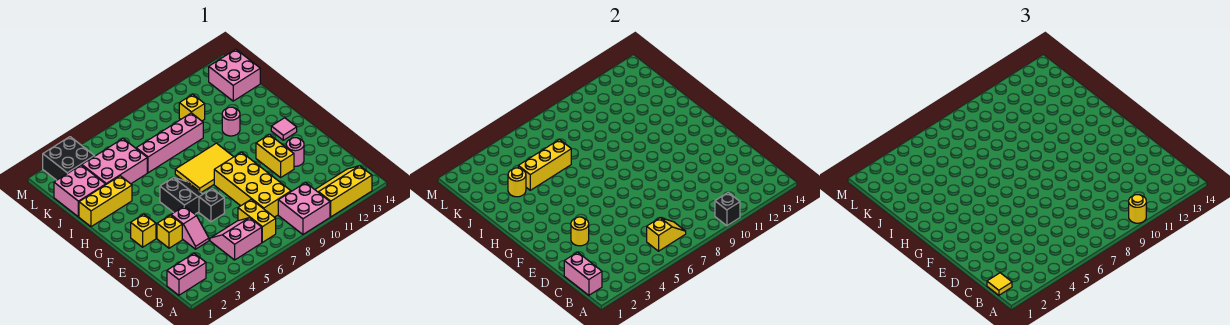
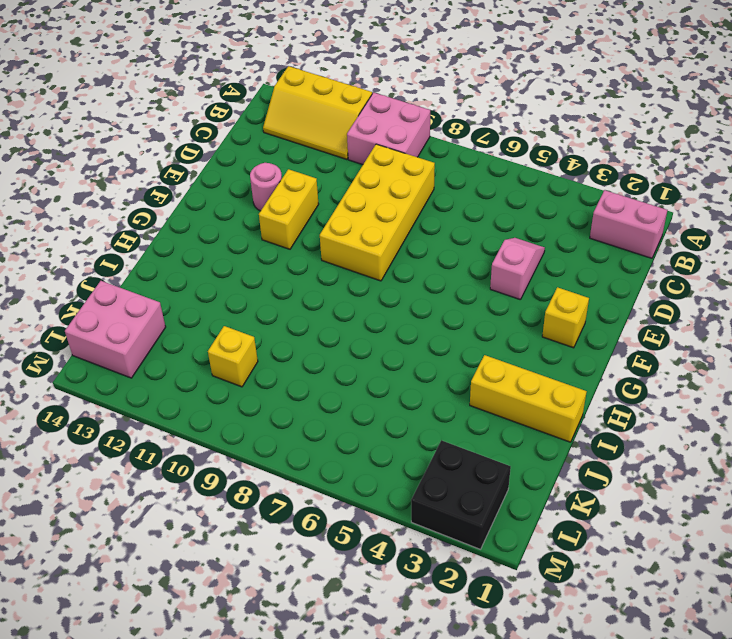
none -> pink 2x2 slope [210,218,262,260]
none -> yellow 1x2 brick [238,199,276,242]
none -> yellow 1x1 brick [157,215,182,248]
none -> black 1x1 brick [199,189,224,222]

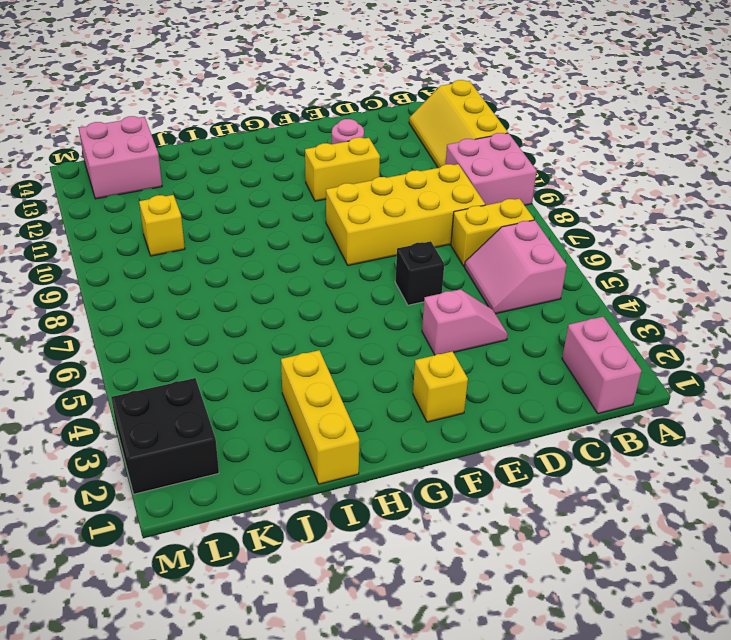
none -> yellow 1x1 brick [157,215,182,248]
none -> black 2x2 slope [160,177,203,214]
none -> yellow 2x3 tile [175,143,233,192]
none -> pink 1x1 tile [271,118,297,140]

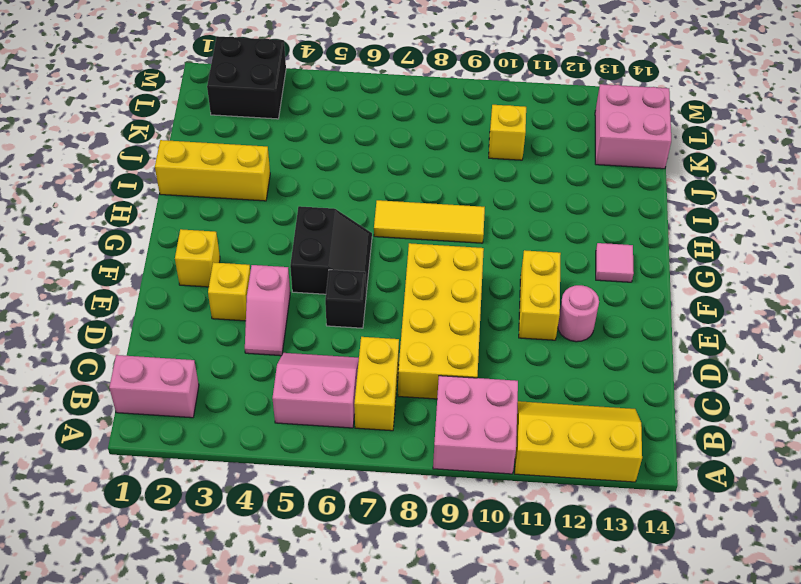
yellow 1x3 tile [374,200,485,243] -> yellow 2x3 tile [175,143,233,192]
none -> pink 1x1 round brick [222,107,240,136]
none -> pink 2x2 brick [54,165,106,217]
none -> pink 2x3 brick [82,139,147,184]
none -> pink 1x4 brick [136,113,203,173]

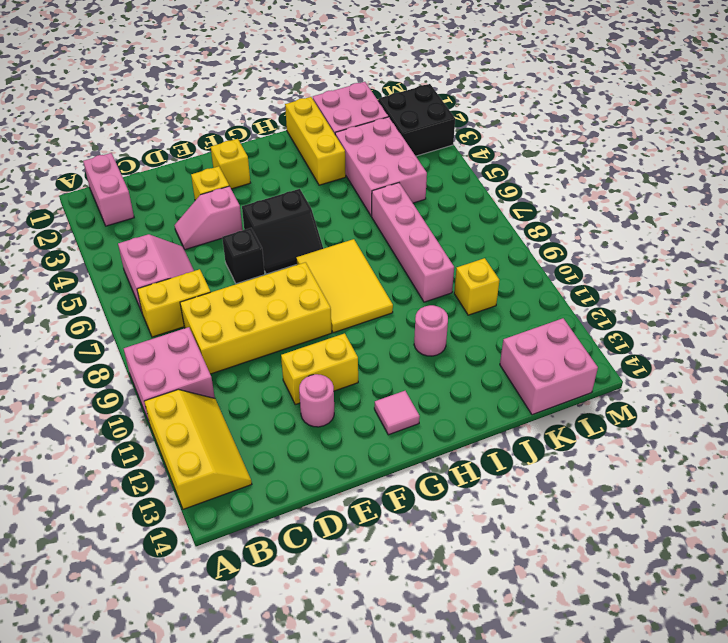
none -> black 1x1 brick [715,193,740,226]
none -> pink 1x2 brick [564,252,602,295]
none -> yellow 1x2 slope [647,218,686,251]
none -> yellow 1x1 round brick [571,217,589,246]

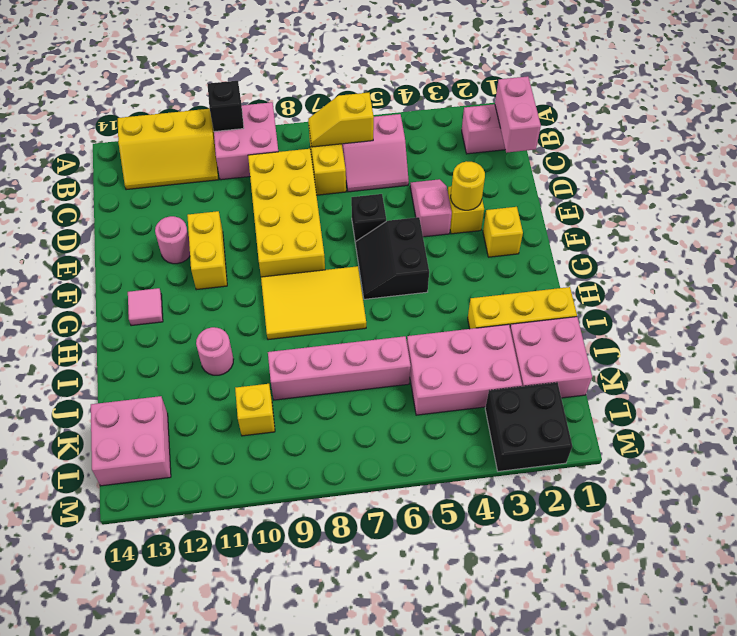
none -> yellow 1x1 round brick [508,168,526,197]
none -> yellow 1x3 brick [518,140,571,190]
none -> yellow 1x1 round brick [1129,195,1146,223]
none -> yellow 1x1 tile [987,273,1012,295]

